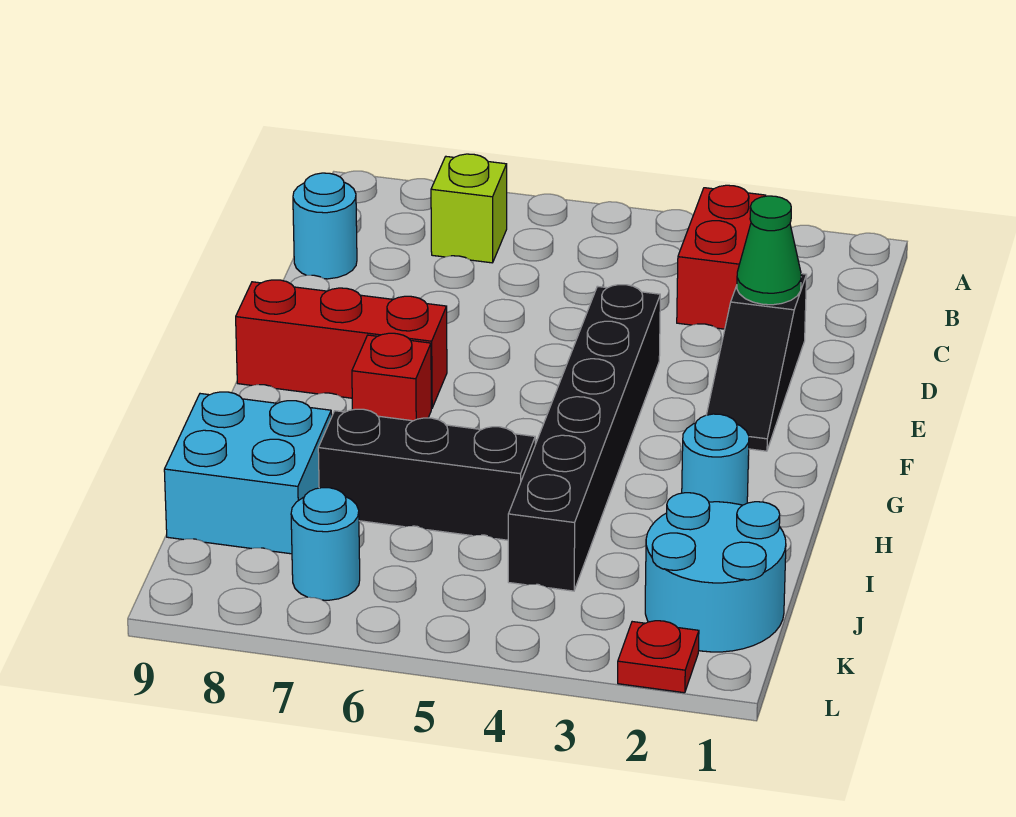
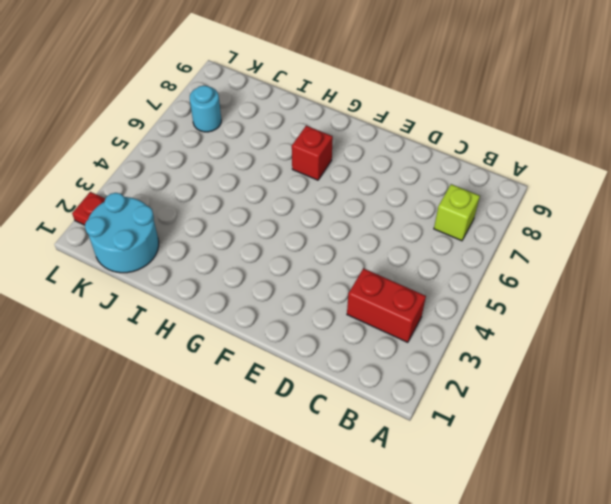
none -> cyan 1x1 round brick [293,173,357,279]
none -> black 1x3 slope [707,274,807,451]
none -> black 1x6 brick [508,285,660,591]

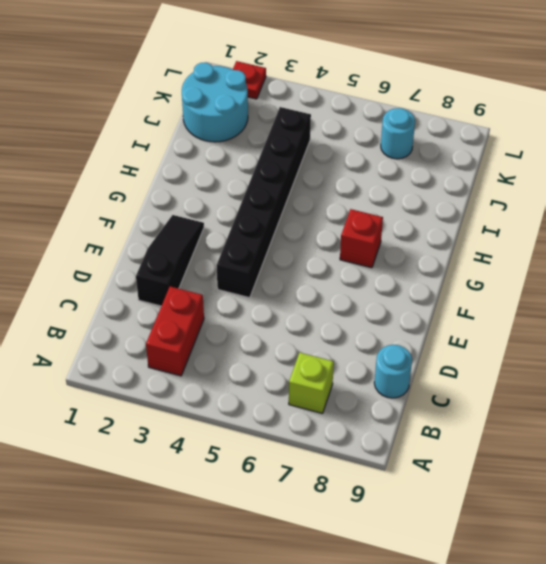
none -> red 1x3 brick [236,280,447,408]
none -> cyan 1x1 round brick [682,414,749,505]
none -> black 1x3 brick [318,409,535,540]

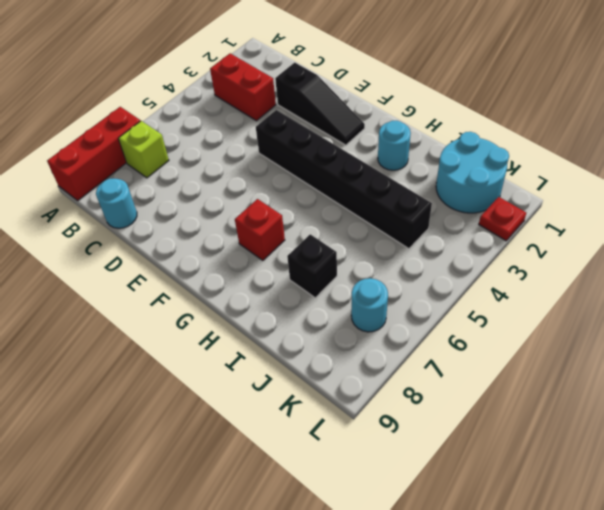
red 1x3 brick [47,107,140,200] -> red 1x3 brick moved to [236,280,447,408]
black 1x1 brick [287,234,337,298] -> black 1x3 brick [318,409,535,540]
none -> cyan 2x2 brick [164,392,331,554]
none -> green 1x1 cone [737,196,801,305]

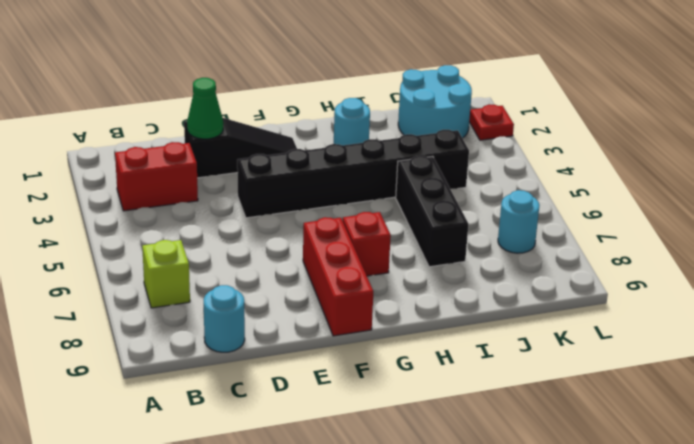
none -> cyan 2x2 brick [164,392,331,554]

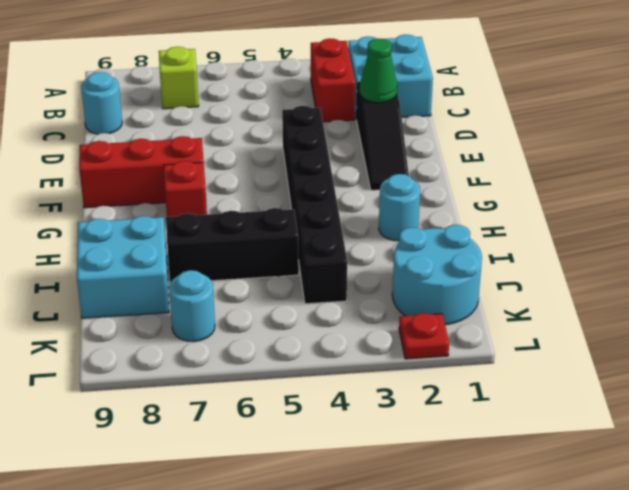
cyan 2x2 brick [348,34,433,120] -> none

